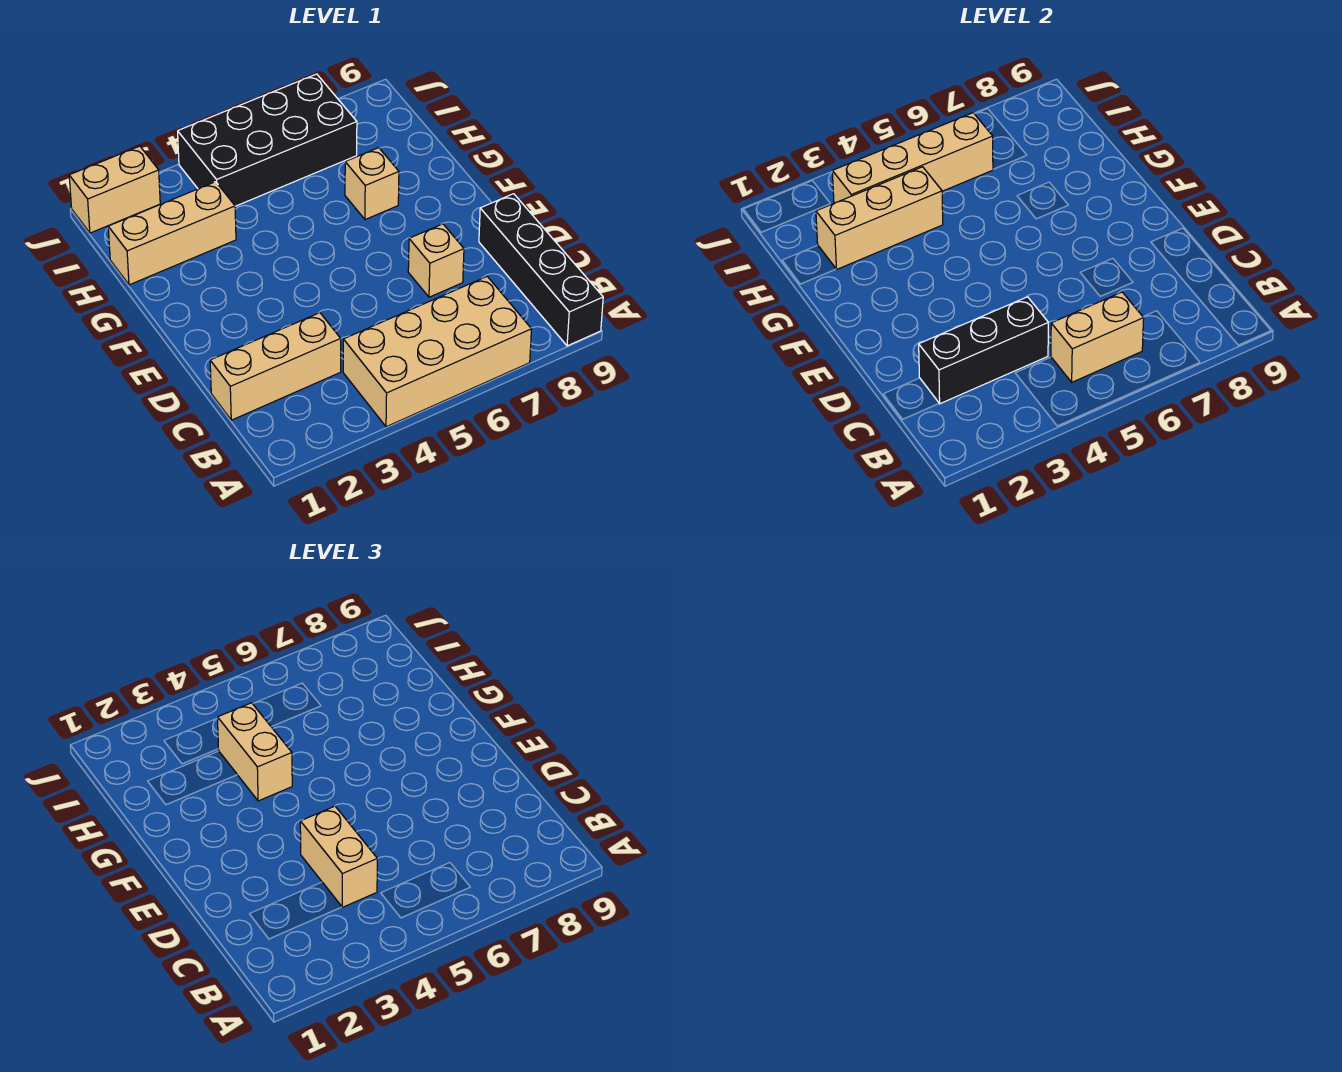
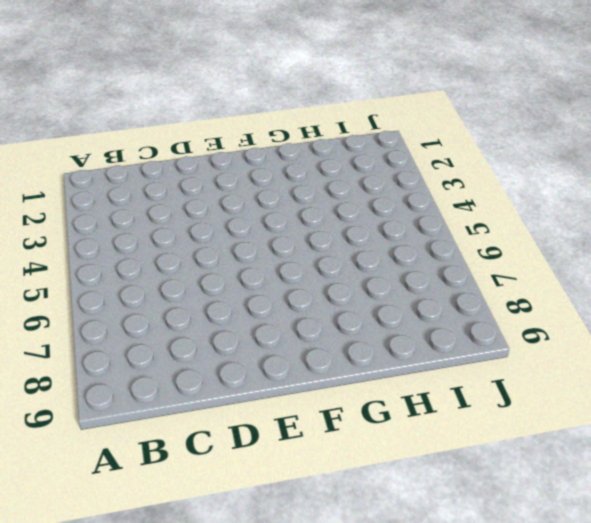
none -> tan 2x4 brick [343,277,532,427]
none -> black 1x4 brick [479,194,603,346]
none -> tan 1x3 brick [210,313,341,420]

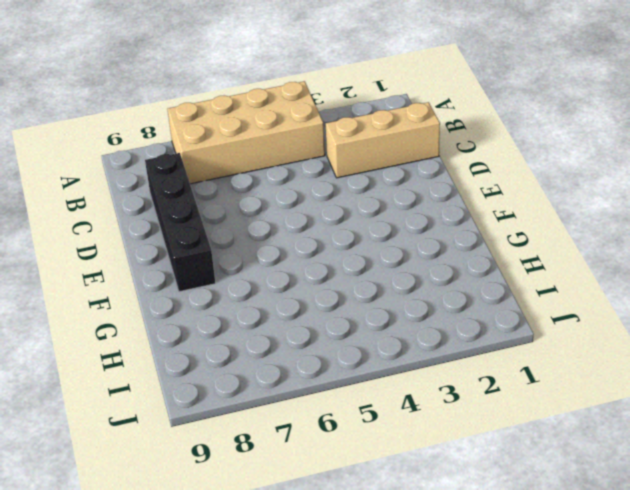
black 1x4 brick [145,153,215,292] -> black 1x4 brick moved to [479,194,603,346]
none -> tan 1x1 brick [408,224,464,297]
none -> tan 1x1 brick [345,148,399,220]
none -> tan 1x3 brick [108,182,236,285]

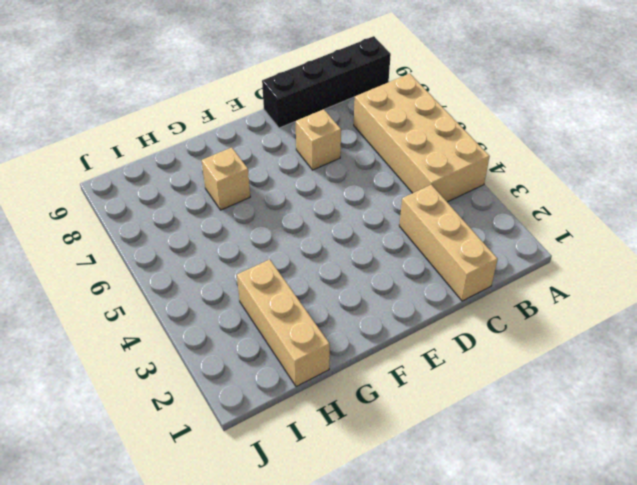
none -> black 2x4 brick [178,74,357,206]
none -> tan 1x2 brick [69,146,160,233]
none -> tan 1x2 brick [1051,292,1144,382]

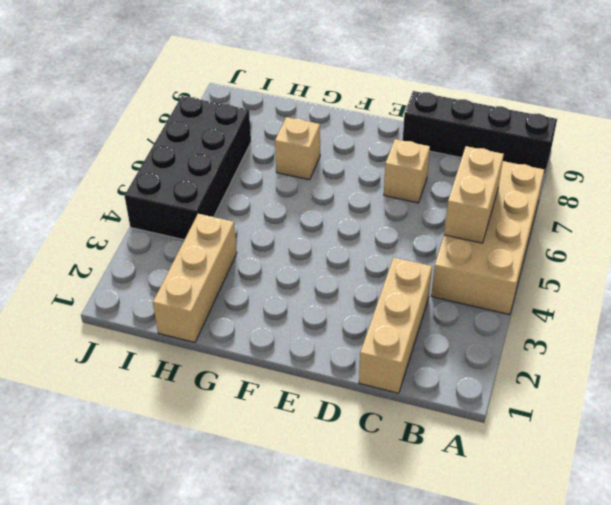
none -> tan 1x2 brick [69,146,160,233]
none -> black 1x3 brick [919,297,1048,404]
none -> tan 1x3 brick [816,167,943,269]

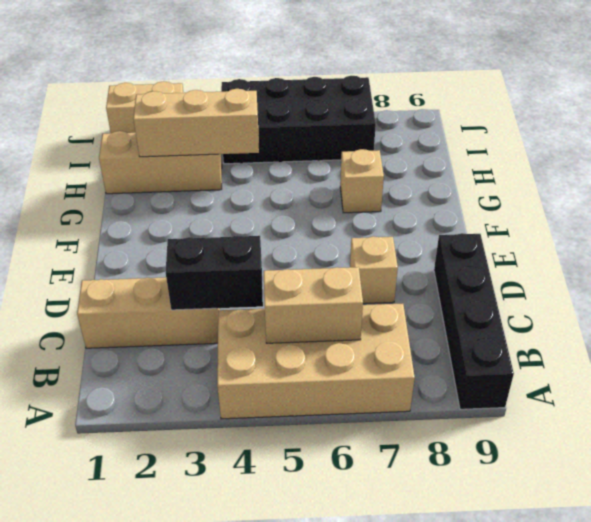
black 1x2 brick [166,235,263,310] -> black 1x3 brick [919,297,1048,404]
none -> tan 1x4 brick [832,113,993,203]
none -> tan 1x2 brick [300,806,377,907]
none -> tan 1x2 brick [218,703,292,801]

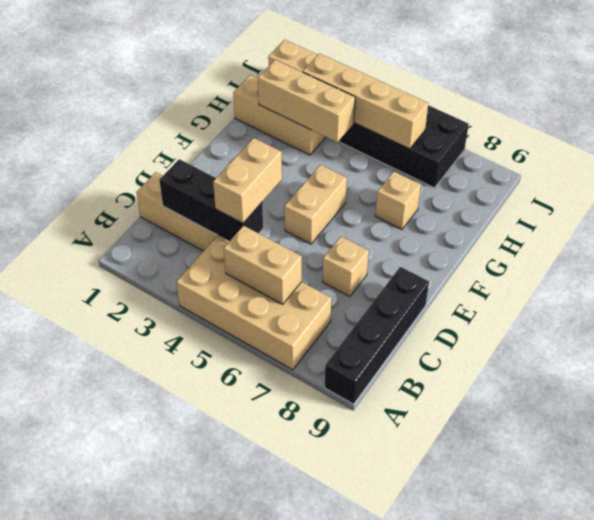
tan 1x2 brick [285,165,347,244] -> tan 1x2 brick moved to [218,703,292,801]

